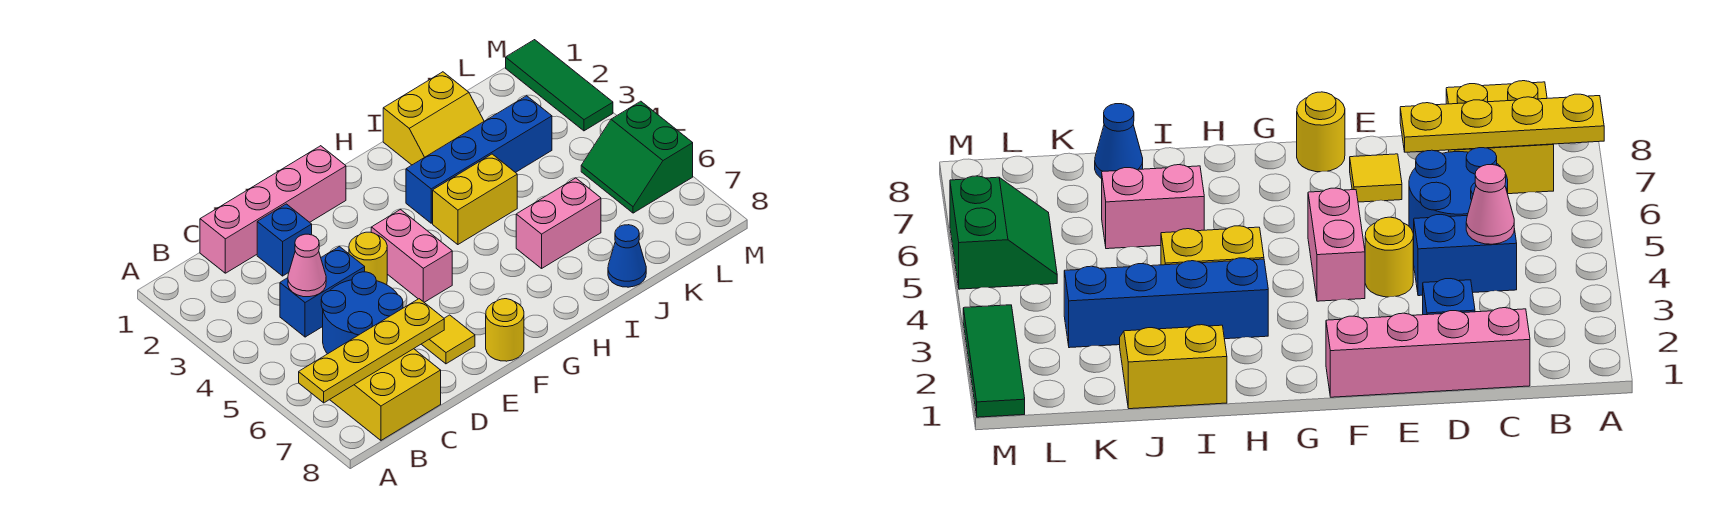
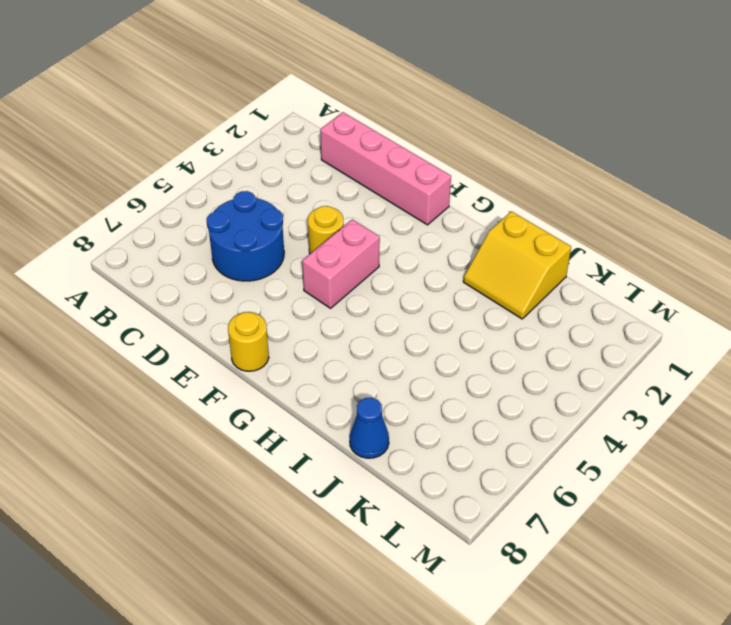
none -> yellow 2x2 brick [330,349,441,440]
none -> blue 1x2 brick [280,247,365,337]
none -> blue 1x1 brick [257,204,312,276]

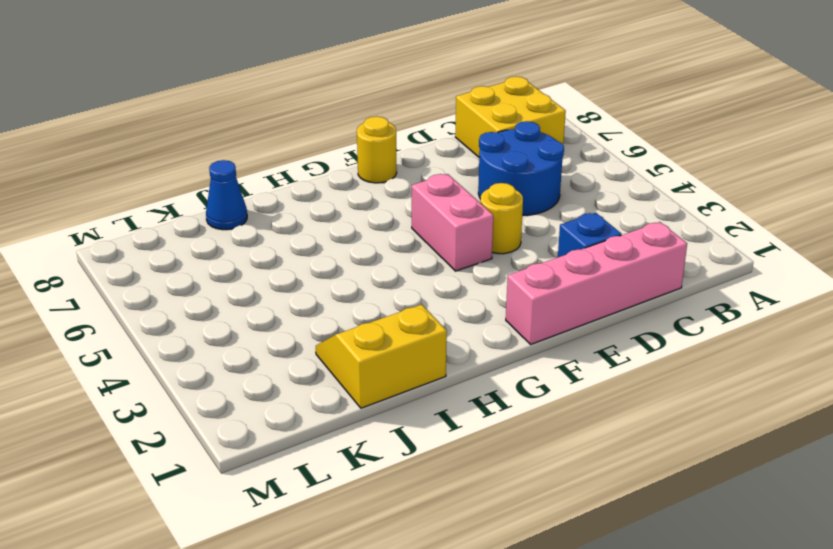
none -> blue 1x2 brick [280,247,365,337]
none -> yellow 1x1 tile [422,315,475,364]
none -> blue 1x4 brick [406,96,552,223]

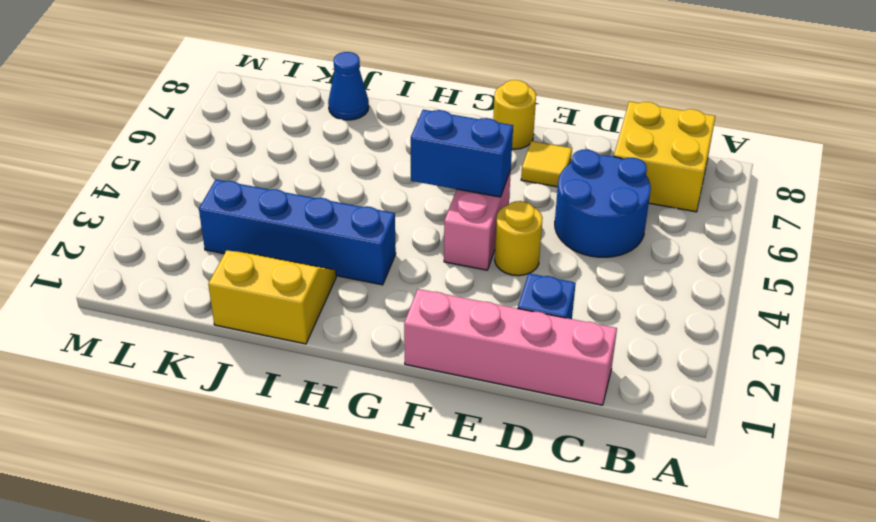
blue 1x2 brick [411,110,513,197] -> blue 1x2 brick moved to [280,247,365,337]
none -> yellow 1x2 brick [433,154,517,245]
none -> pink 1x2 brick [516,178,601,268]
none -> green 2x2 slope [581,101,693,213]

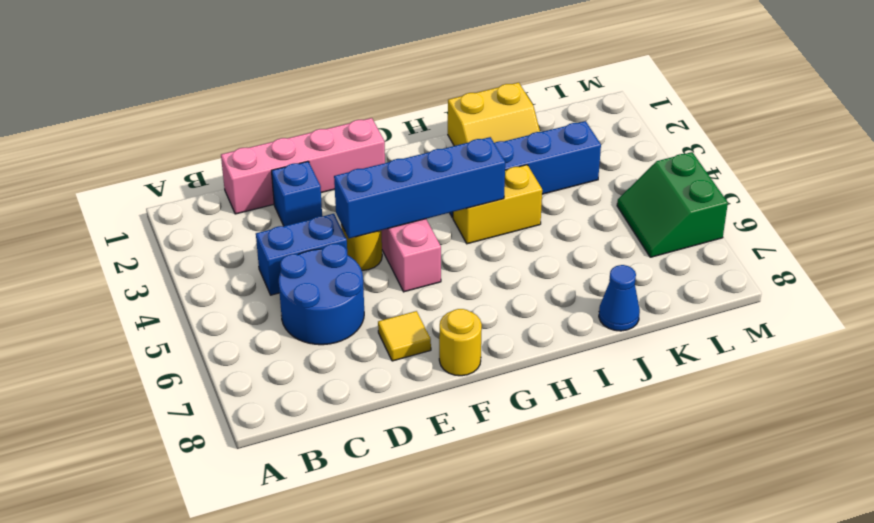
blue 1x4 brick [334,137,505,238] -> none
none -> yellow 2x2 brick [330,349,441,440]
none -> pink 1x2 brick [516,178,601,268]
none -> green 1x3 tile [506,40,613,131]

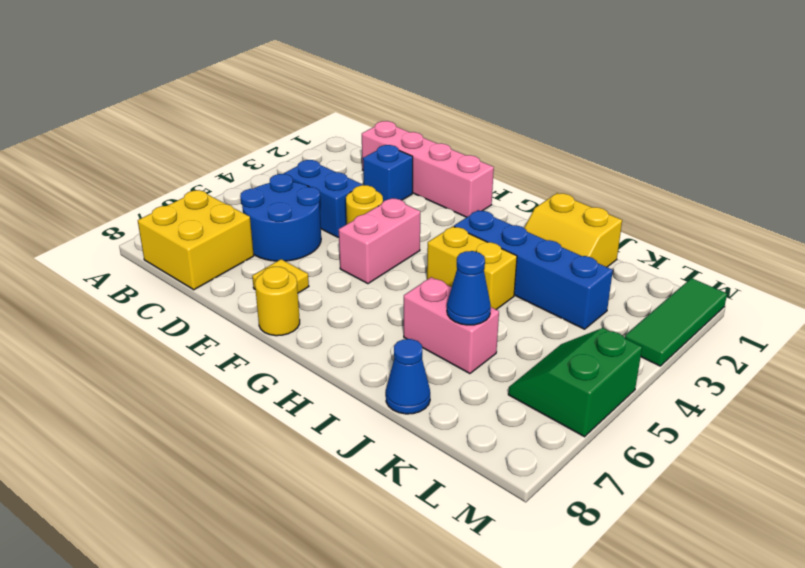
blue 1x1 cone [447,251,491,325] -> none
none -> yellow 1x4 plate [299,299,444,403]
none -> pink 1x1 cone [288,234,326,297]

